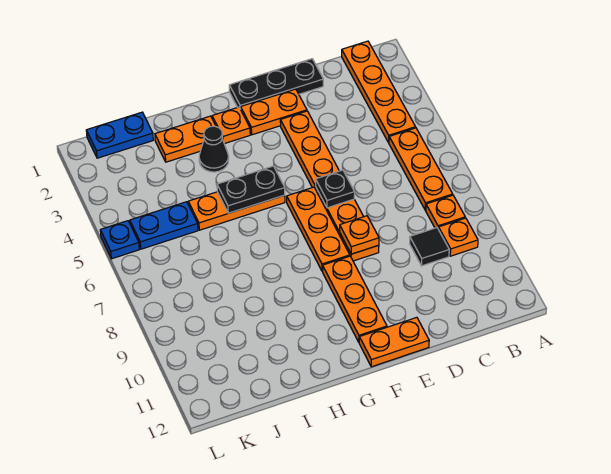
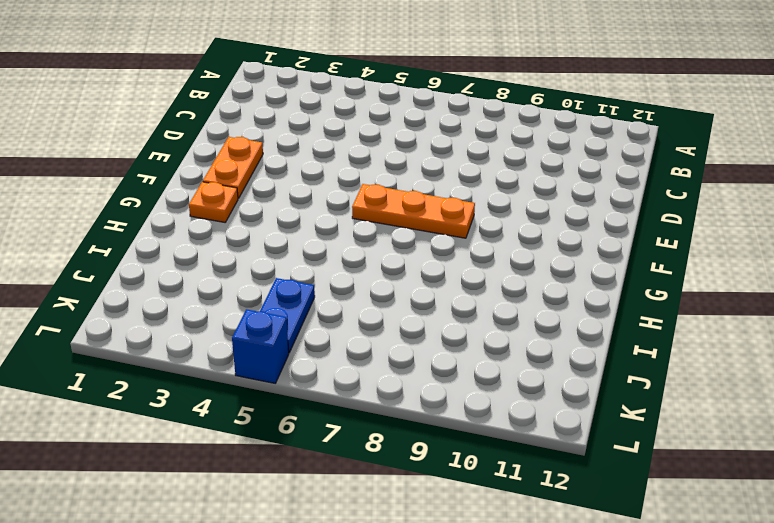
blue 1x1 brick [232,309,289,383] -> blue 1x1 plate [100,221,139,259]
none -> orange 1x4 plate [342,41,416,143]
none -> orange 1x3 plate [389,128,453,210]
none -> orange 1x1 plate [426,195,465,229]

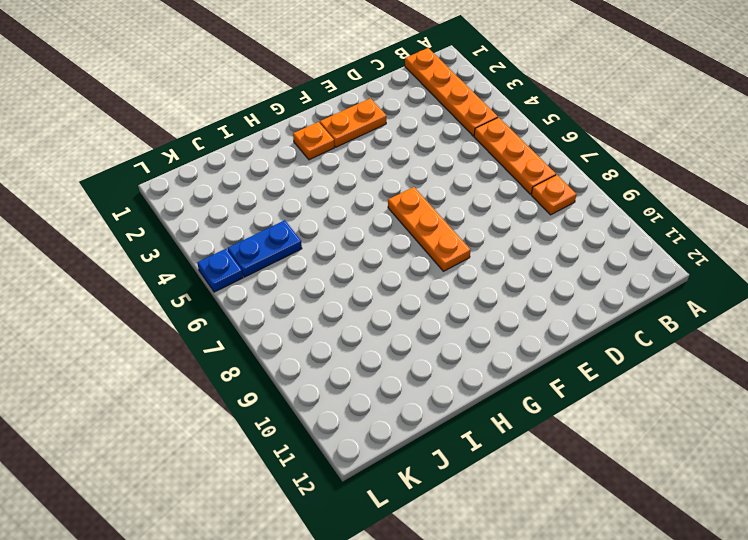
none -> orange 1x1 plate [439,218,478,256]
none -> black 1x1 tile [410,228,449,266]
none -> black 1x3 plate [229,59,323,109]

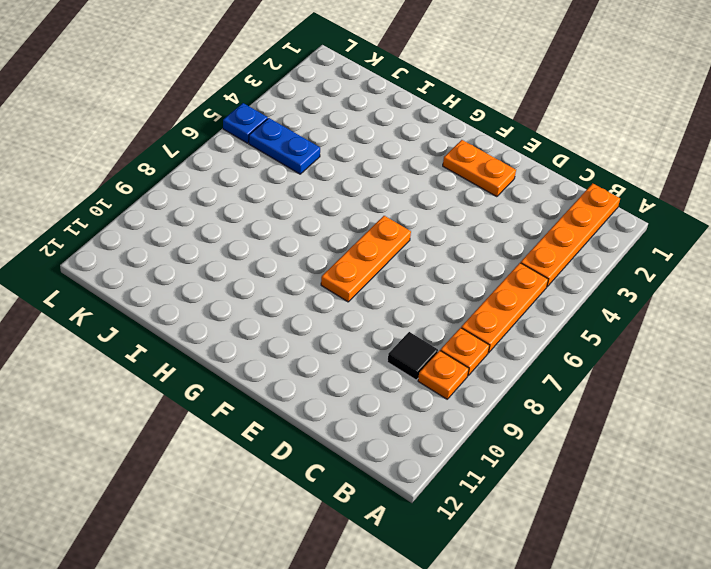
none -> black 1x3 plate [229,59,323,109]
none -> orange 1x6 plate [280,111,379,261]
none -> orange 1x2 plate [359,317,429,367]

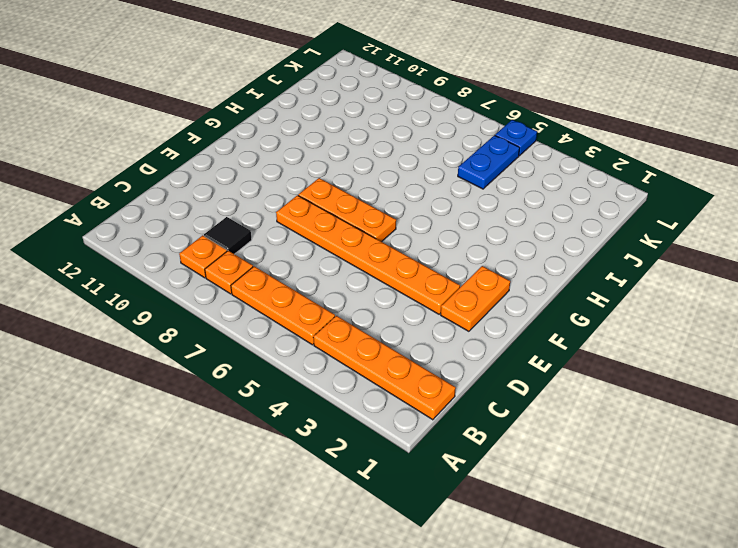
none -> black 1x3 plate [229,59,323,109]
none -> orange 1x2 plate [359,317,429,367]
none -> orange 1x3 plate [323,256,387,342]

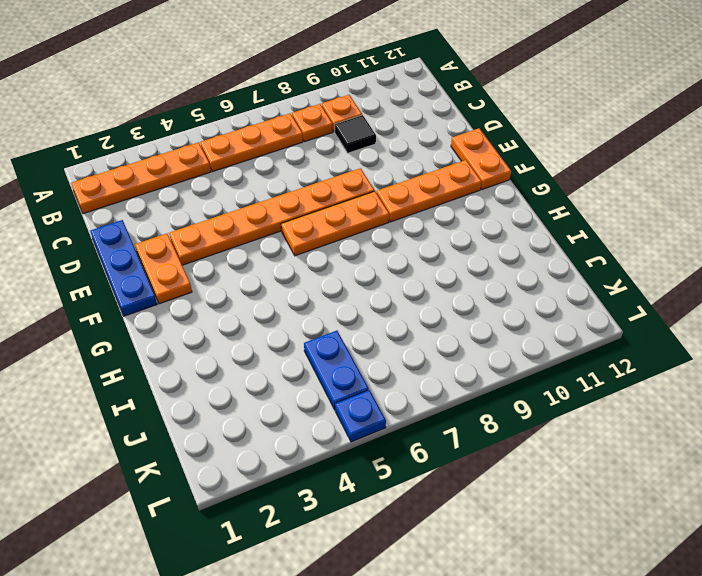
blue 1x3 plate [90,220,157,316] -> black 1x3 plate [229,59,323,109]
none -> orange 1x1 plate [212,107,250,144]
none -> orange 1x3 plate [188,192,285,230]
none -> orange 1x2 plate [155,116,216,162]

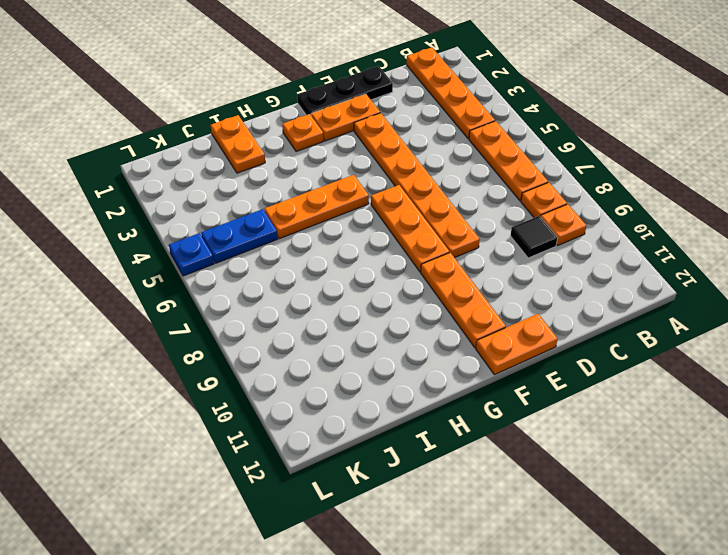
orange 1x2 plate [211,115,265,173] -> orange 1x2 plate turned to [155,116,216,162]
none -> black 1x1 cone [199,126,229,172]
none -> blue 1x2 plate [86,112,153,158]
none -> black 1x1 plate [316,170,355,208]

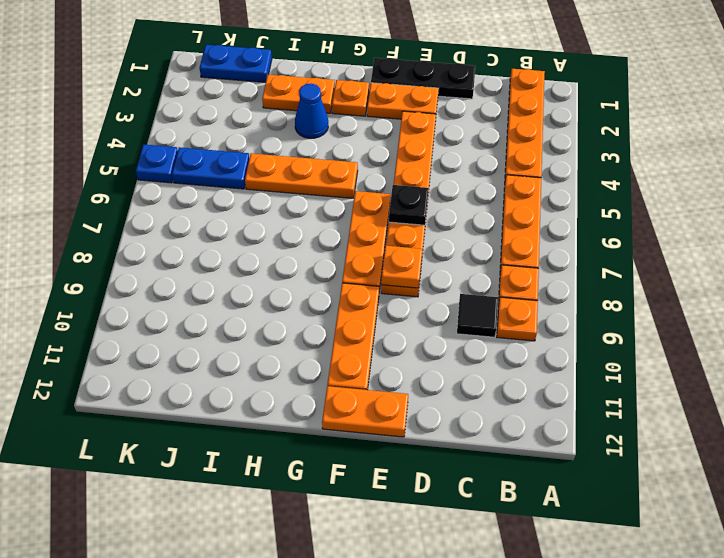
blue 1x1 cone [295,83,328,138] -> black 1x1 cone [199,126,229,172]
none -> black 1x2 plate [217,166,285,213]

